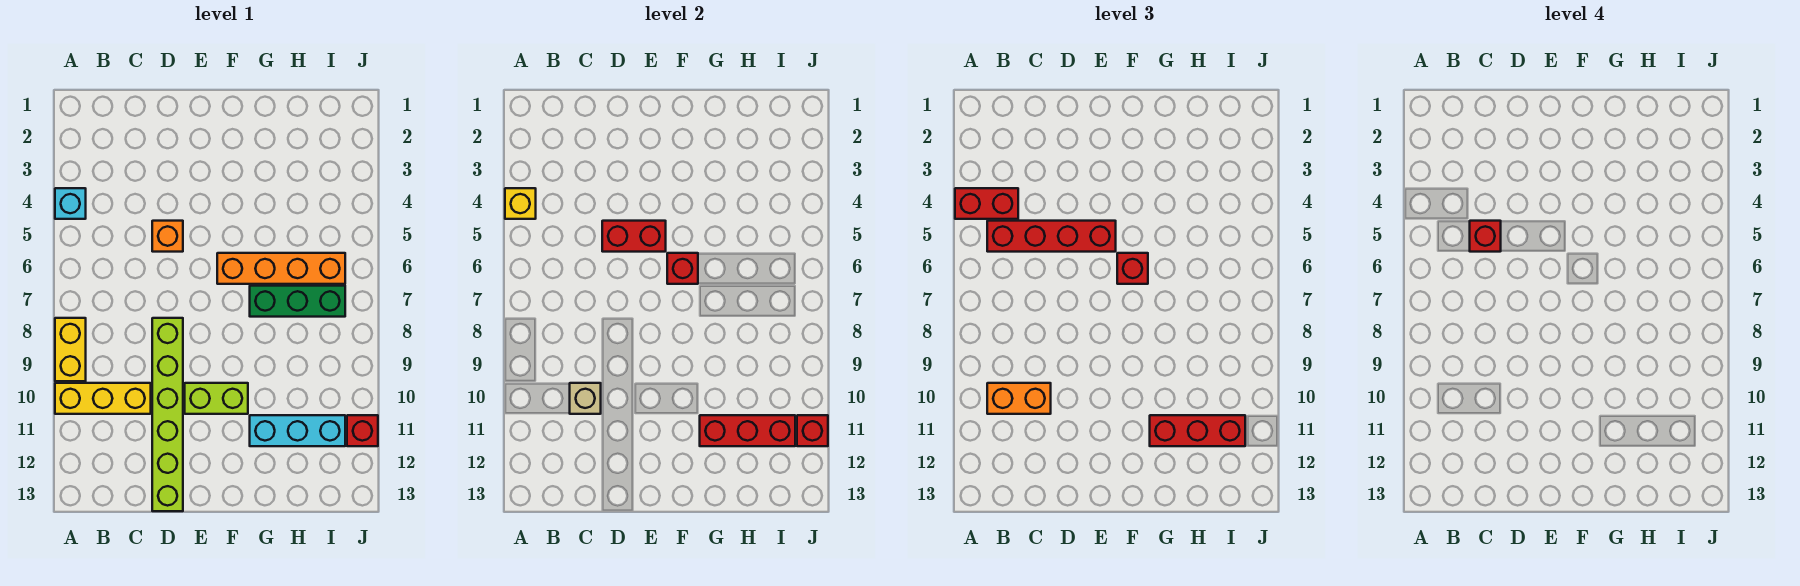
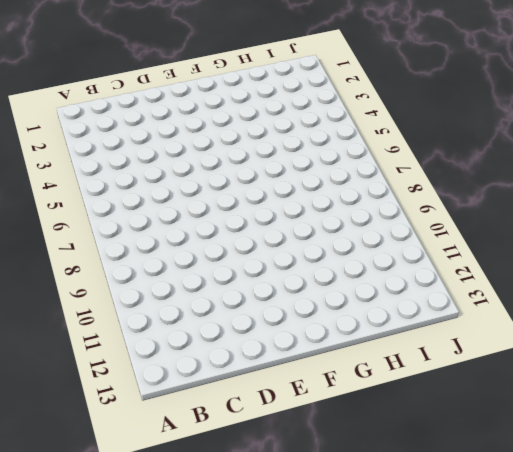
none -> cyan 1x1 brick [55,188,86,219]
none -> yellow 1x2 brick [55,318,86,381]
none -> yellow 1x3 brick [55,383,151,414]

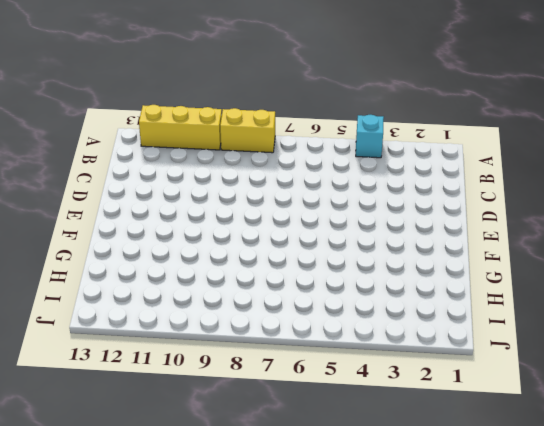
yellow 1x3 brick [139,105,222,150] -> yellow 1x3 brick turned to [55,383,151,414]
none -> orange 1x1 brick [152,221,183,252]
none -> lime 1x6 brick [152,318,183,511]
none -> lime 1x2 brick [185,383,248,414]

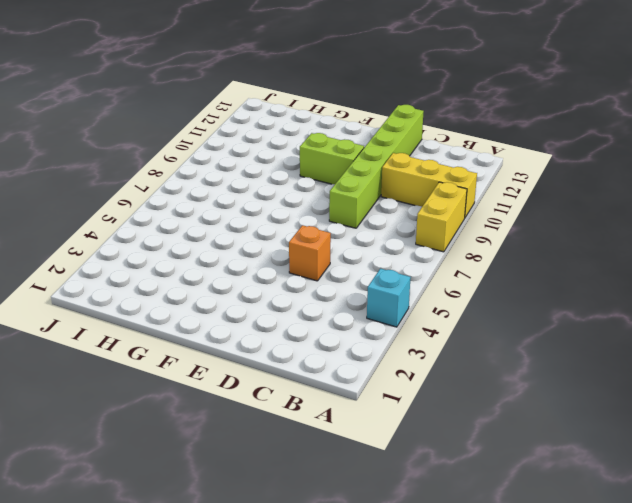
none -> orange 1x4 brick [217,253,345,284]
none -> green 1x3 brick [250,286,345,317]
none -> cyan 1x3 brick [250,415,345,446]

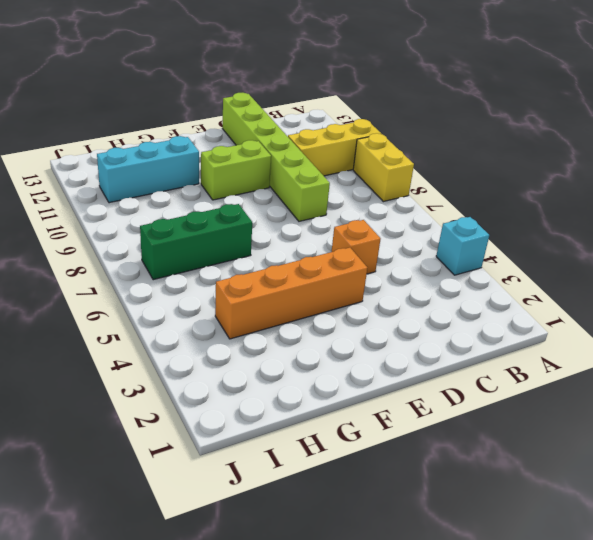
orange 1x4 brick [215,248,367,339] -> orange 1x4 brick moved to [217,253,345,284]
none -> red 1x1 brick [347,415,378,446]
none -> yellow 1x1 brick [505,188,536,219]
none -> tan 1x1 brick [570,383,601,414]

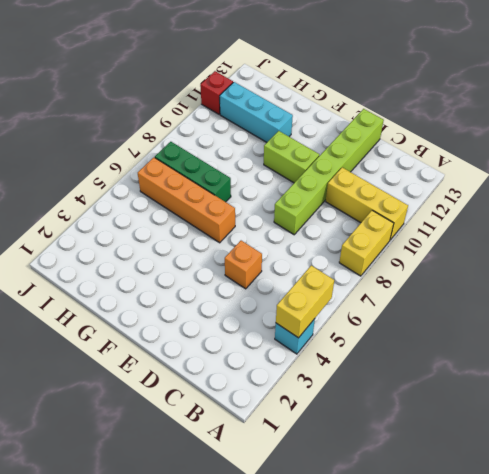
yellow 1x2 brick [276,265,334,338] -> yellow 1x1 brick [505,188,536,219]
none -> tan 1x1 brick [570,383,601,414]
none -> red 1x2 brick [602,221,666,252]
none -> red 1x1 brick [667,253,698,284]

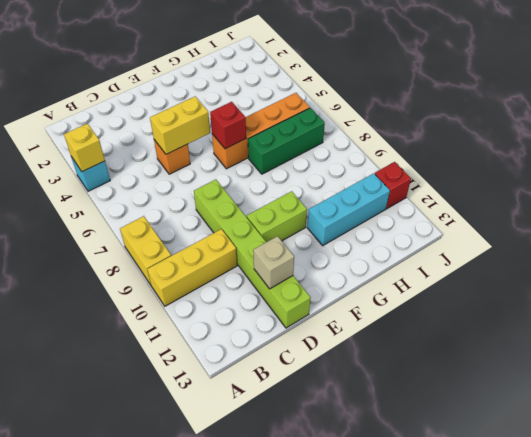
yellow 1x2 brick [150,97,210,154] -> red 1x2 brick [602,221,666,252]
tan 1x1 brick [253,236,294,289] -> tan 1x1 brick moved to [570,383,601,414]
none -> red 1x3 brick [700,415,795,446]
none -> red 1x1 brick [797,415,828,446]
none -> red 1x2 brick [955,188,1018,219]

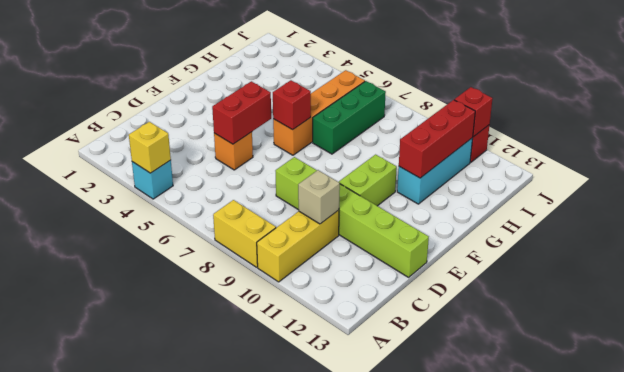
none -> red 1x2 brick [955,188,1018,219]
none -> red 1x4 brick [987,221,1116,252]
none -> orange 1x2 brick [987,383,1051,414]

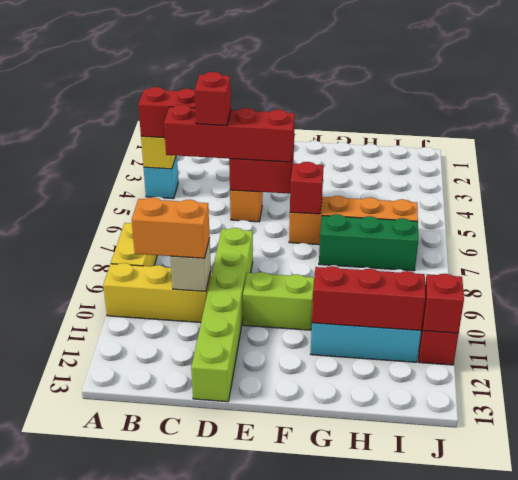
none -> red 1x1 brick [1117,253,1148,284]
none -> red 1x3 brick [1150,415,1245,446]

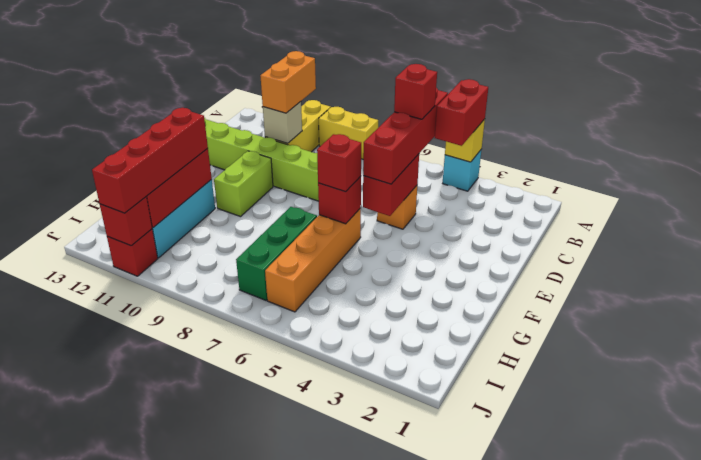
red 1x4 brick [92,108,208,213] -> red 1x3 brick [1150,415,1245,446]

